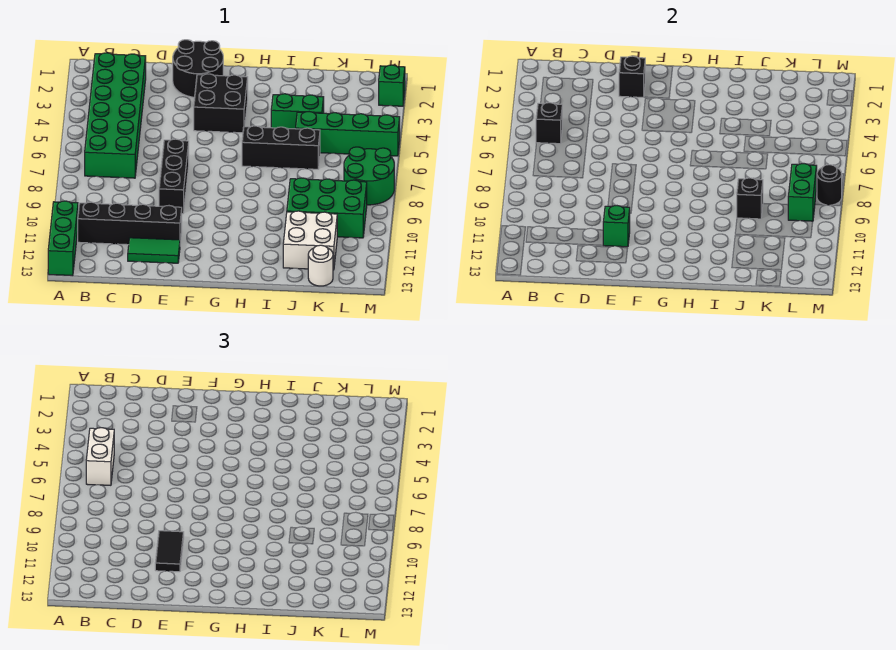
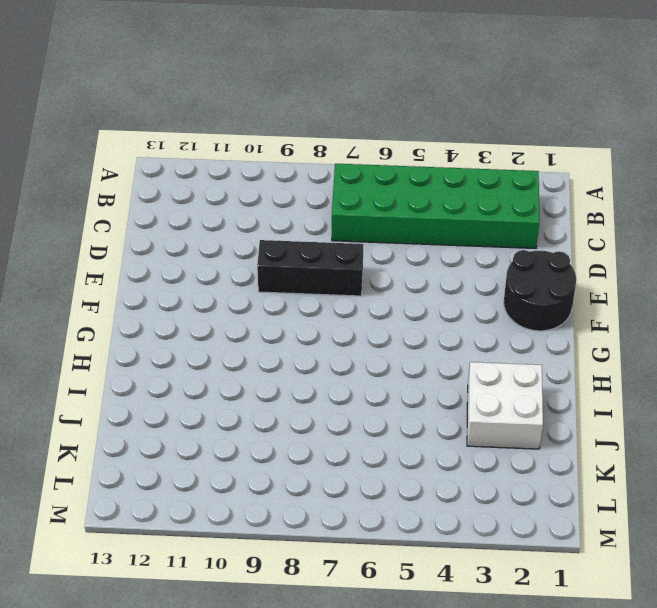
white 2x2 brick [467,362,543,449] -> white 2x2 brick moved to [283,211,337,270]
none -> green 1x3 brick [48,201,78,276]
none -> black 1x4 brick [78,202,182,245]
none -> green 1x2 tile [128,238,180,263]

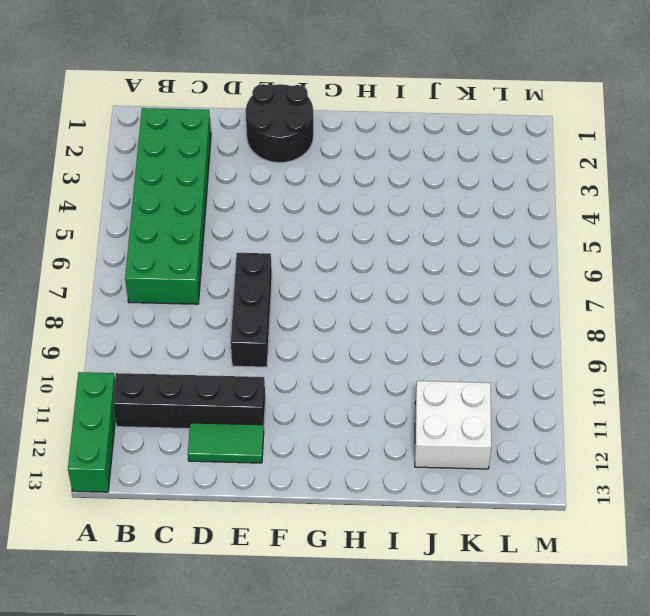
none -> black 2x2 brick [194,74,248,133]
none -> black 1x3 brick [242,126,320,169]
none -> green 1x2 brick [271,94,324,129]

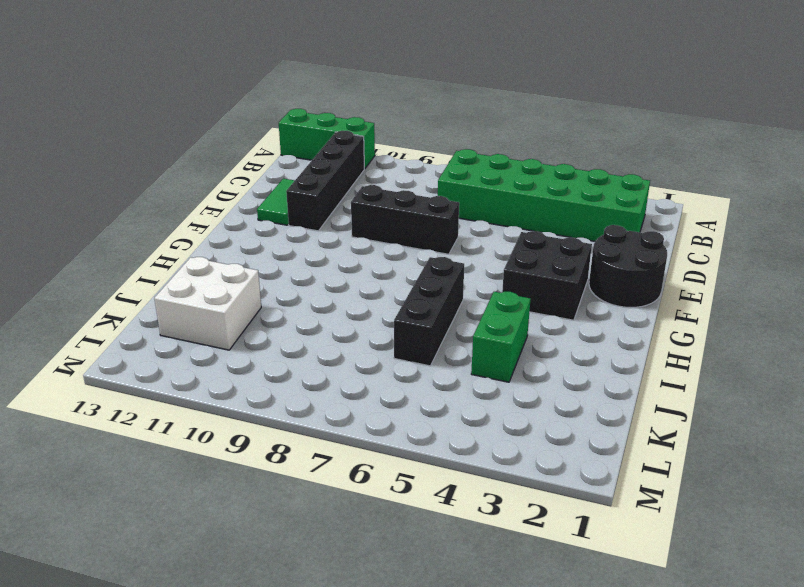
none -> green 1x4 brick [296,112,400,156]
none -> green 2x3 brick [287,178,367,238]
none -> white 1x1 round brick [308,245,333,286]

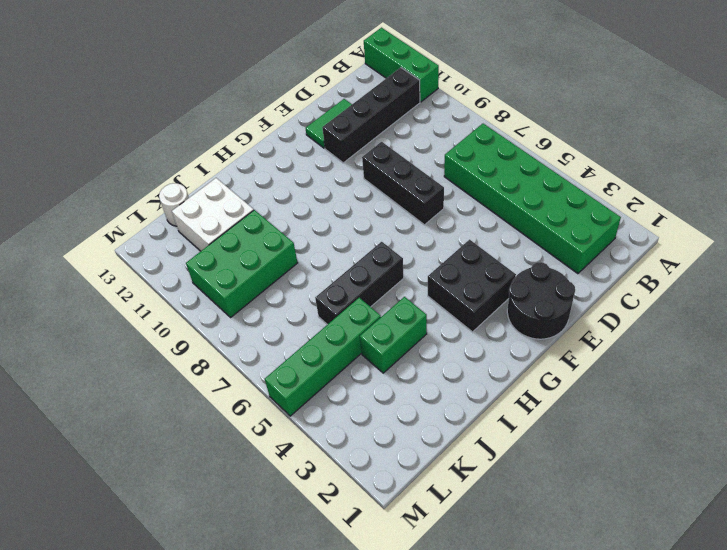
none -> green 2x2 round brick [344,147,394,205]
none -> green 1x1 brick [379,65,405,106]
none -> black 1x1 brick [536,103,562,144]

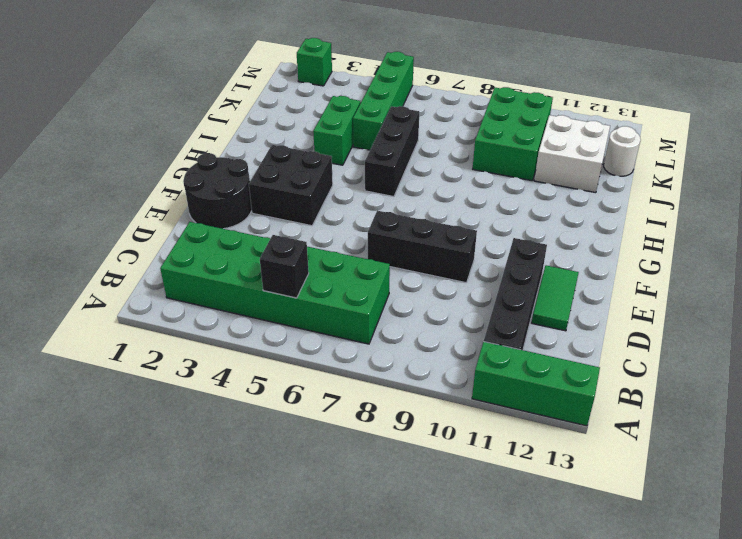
none -> green 2x2 round brick [344,147,394,205]
none -> black 1x1 brick [619,56,645,97]
none -> green 1x1 brick [603,206,630,247]

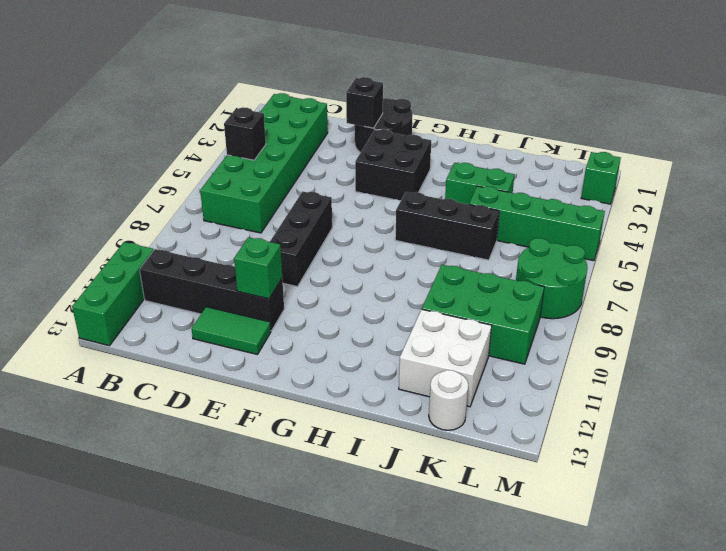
none -> black 1x1 brick [737,178,763,219]
none -> green 1x2 brick [788,164,817,221]
none -> black 1x1 round brick [817,165,842,205]

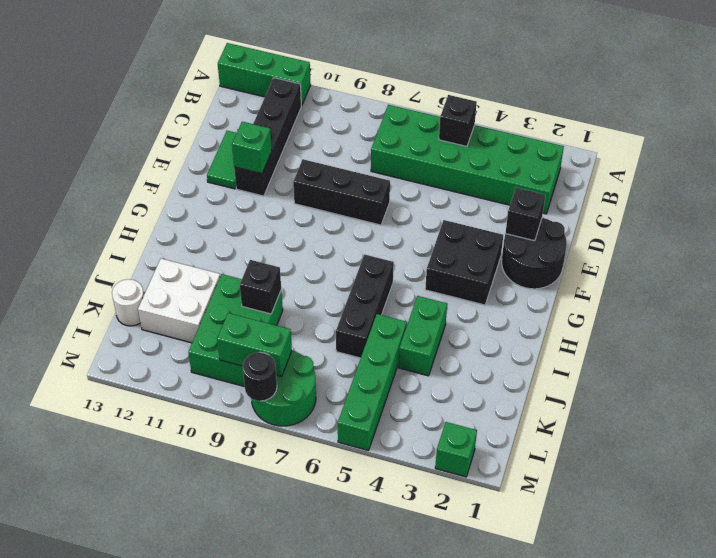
none -> white 1x2 brick [86,428,114,485]
none -> black 1x2 tile [155,531,184,572]

